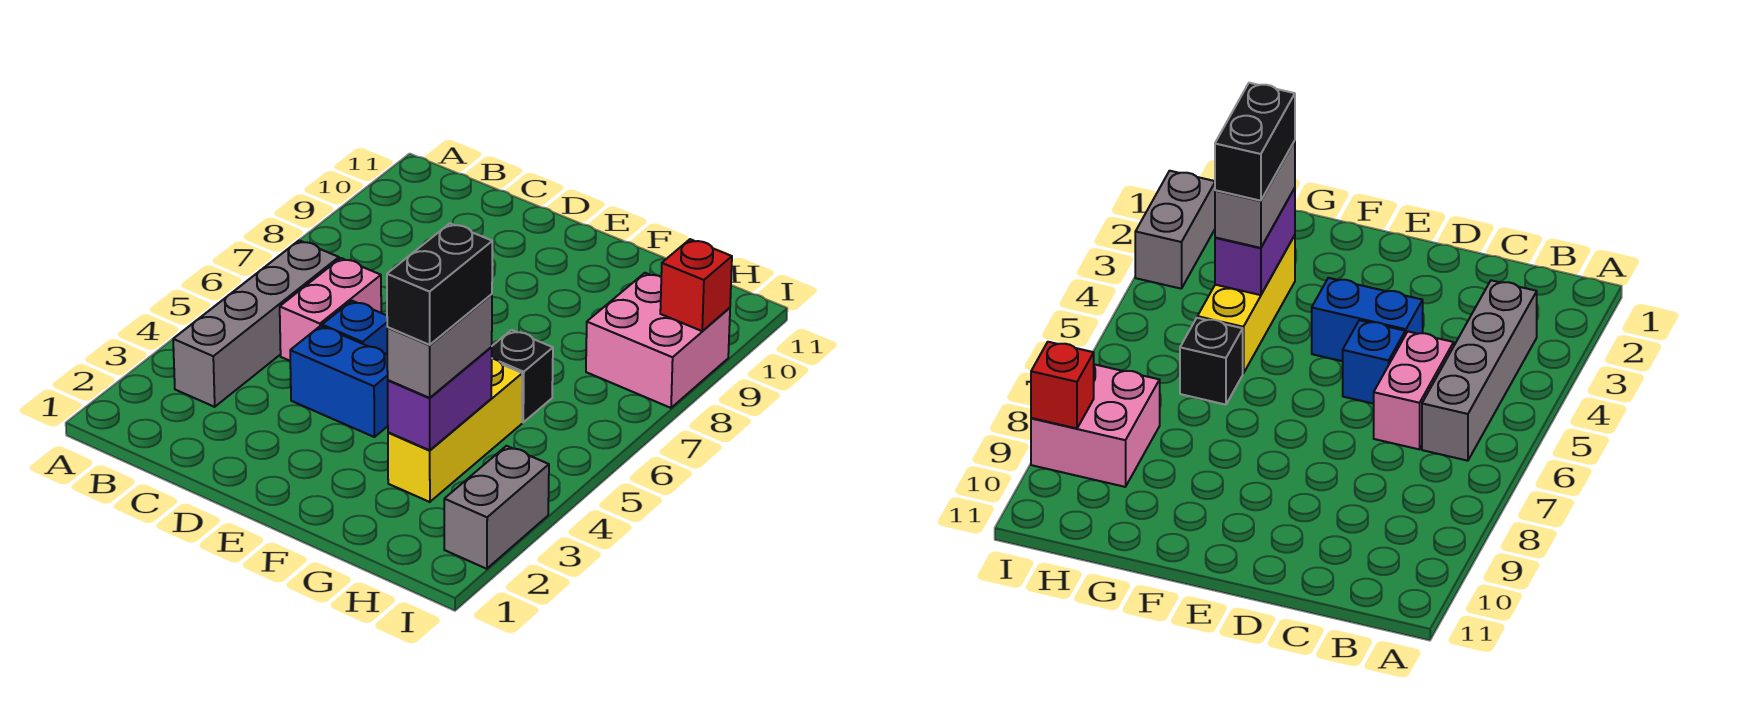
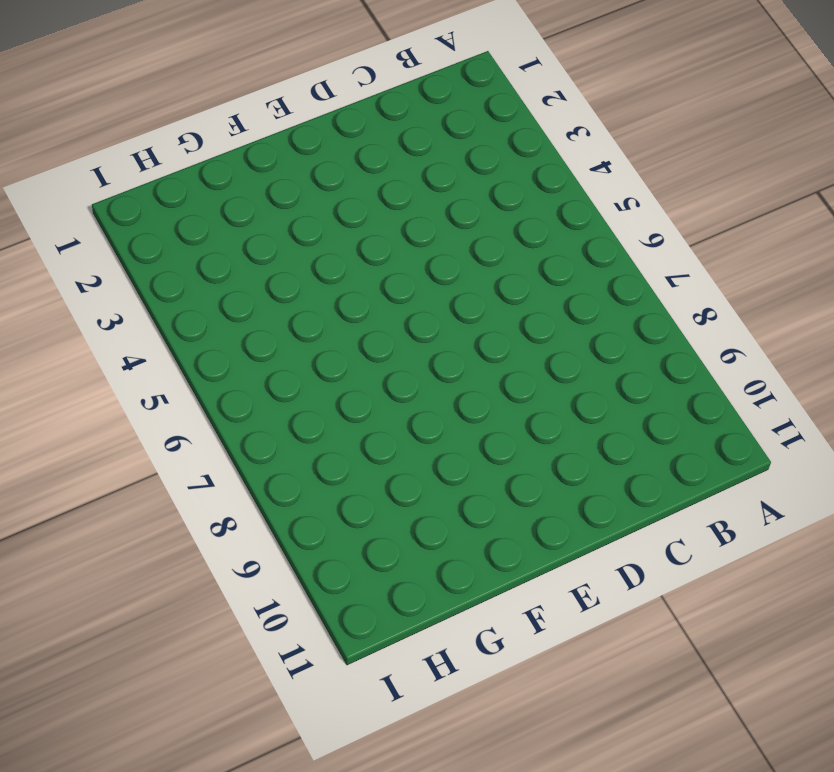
none -> grey 1x4 brick [173,240,339,407]
none -> pink 1x2 brick [280,258,381,361]
none -> blue 1x2 brick [290,326,388,437]

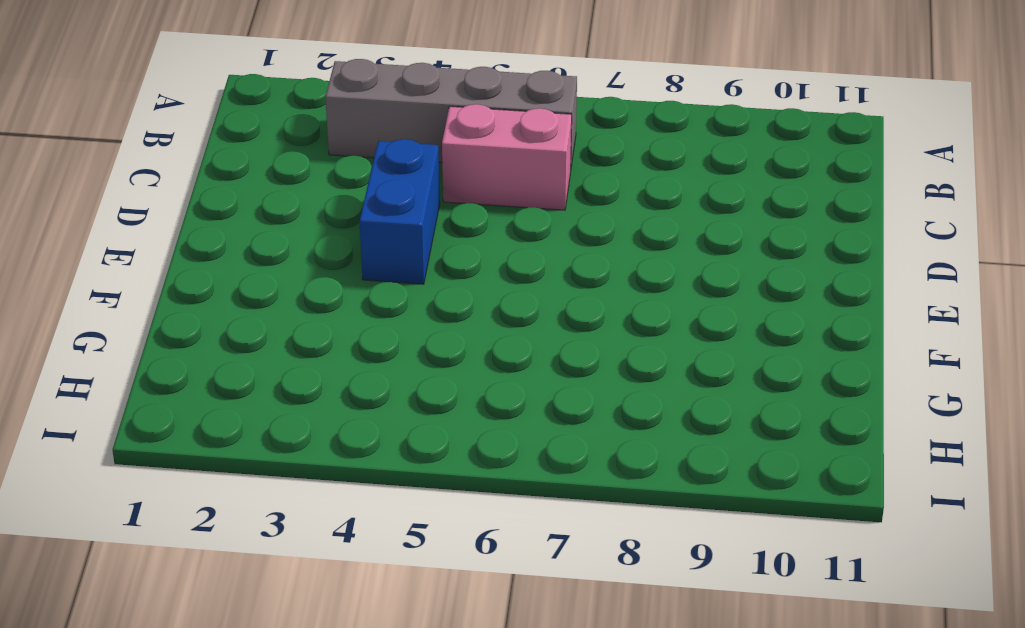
none -> blue 1x1 brick [322,301,388,354]
none -> yellow 1x3 brick [388,359,522,502]
none -> black 1x1 brick [492,330,553,422]

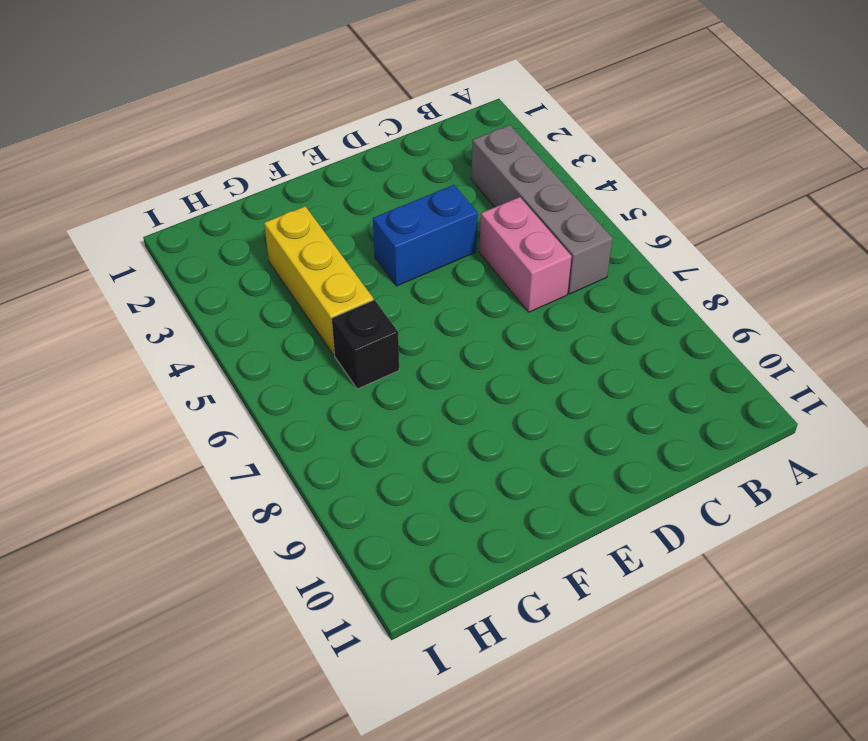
none -> blue 1x1 brick [322,301,388,354]
none -> pink 2x2 brick [586,273,730,408]
none -> grey 1x2 brick [444,446,549,569]

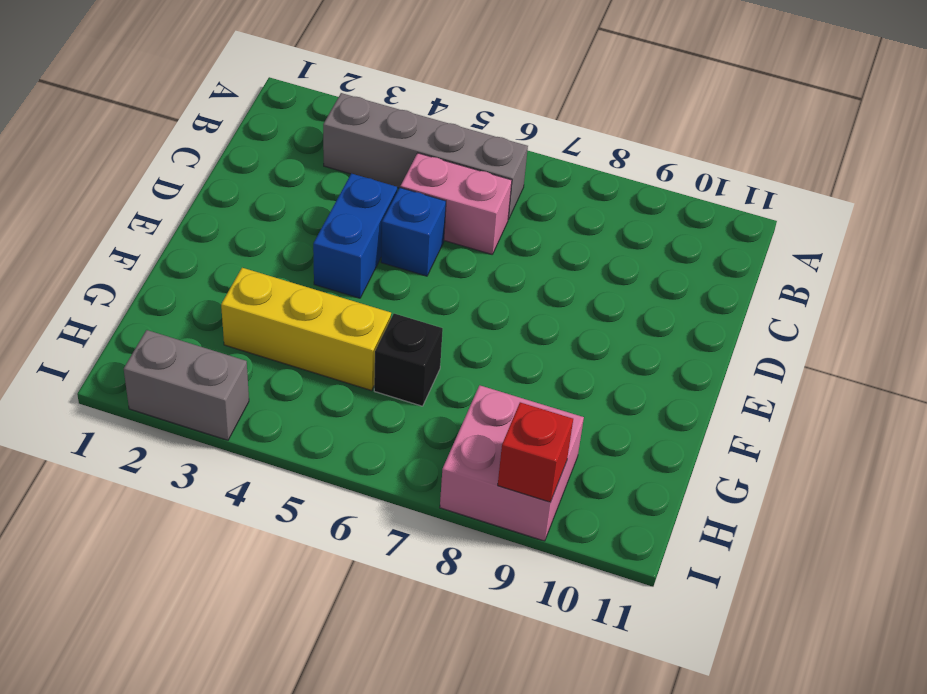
none -> purple 1x2 brick [388,347,492,450]
none -> grey 1x2 brick [387,294,492,398]
none -> black 1x2 brick [387,223,492,345]

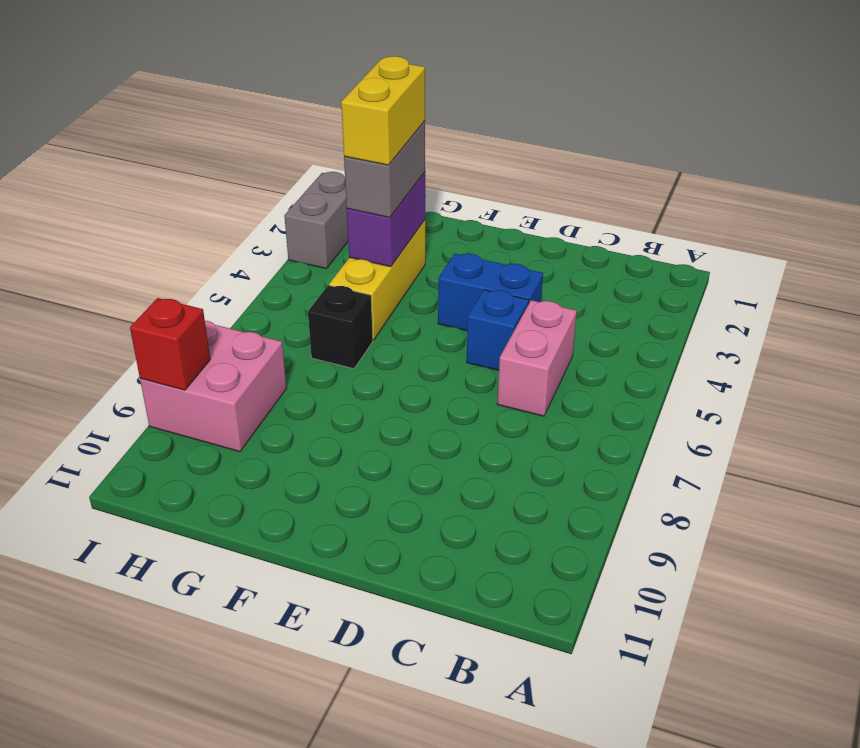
yellow 1x2 brick [341,56,425,165] -> black 1x2 brick [387,223,492,345]
none -> grey 1x4 brick [173,240,339,407]

